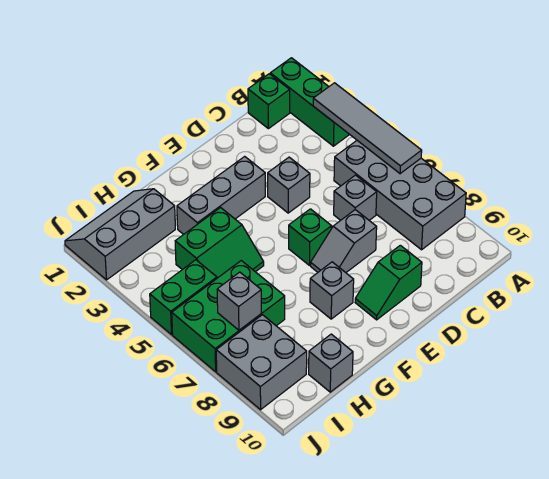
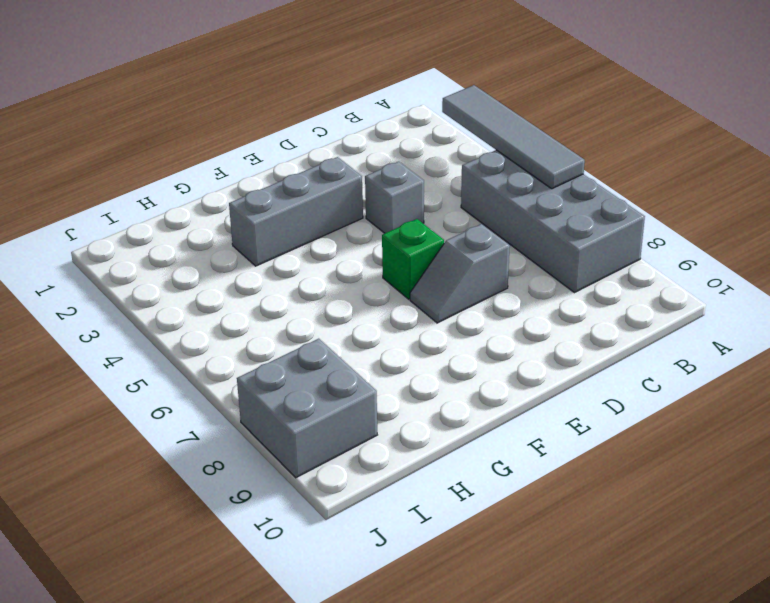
none -> green 1x3 brick [270,58,350,146]
none -> green 1x1 brick [248,74,290,129]
none -> grey 1x1 brick [334,175,377,220]

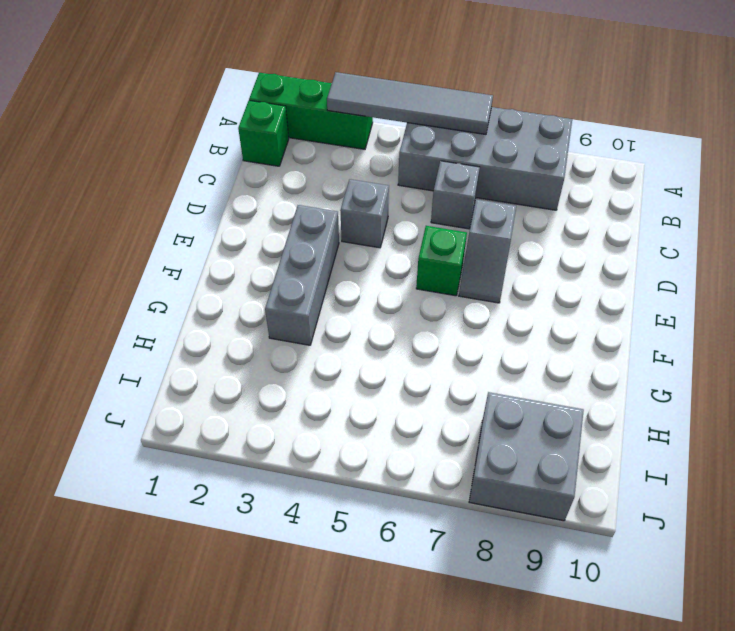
none -> green 1x2 slope [355,245,422,320]
none -> grey 1x1 brick [310,262,354,319]
none -> green 2x2 slope [175,208,264,278]

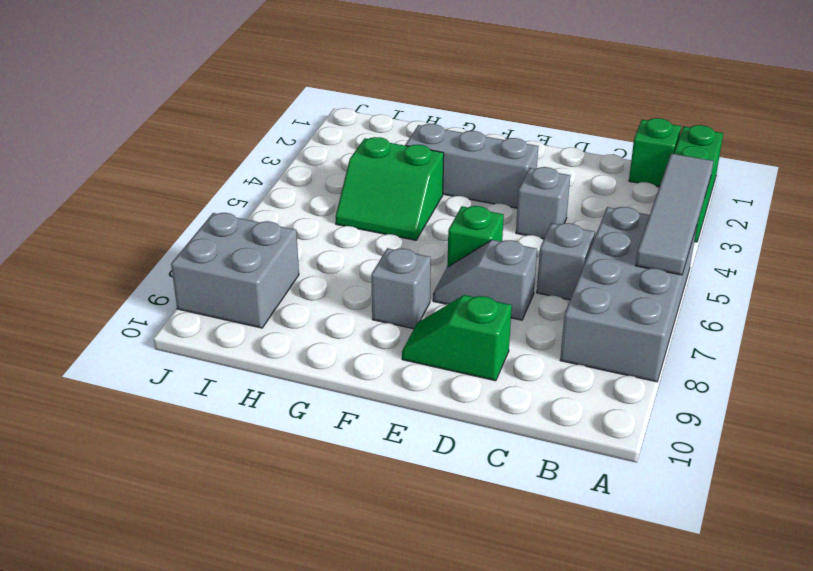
none -> grey 2x3 slope [65,189,175,280]
none -> green 2x3 brick [172,261,285,372]
none -> grey 1x1 brick [309,334,353,392]

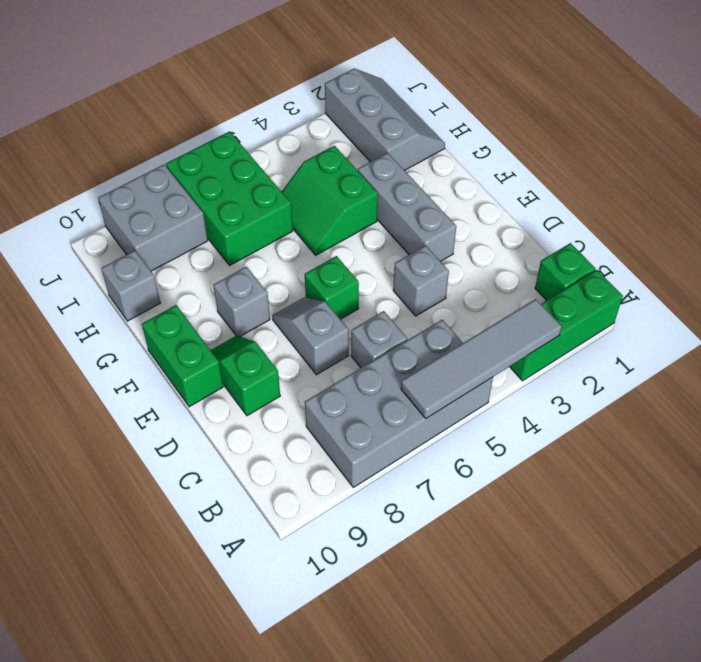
green 1x2 brick [142,305,223,407] -> green 1x2 brick moved to [150,260,217,335]
none -> grey 1x1 brick [217,272,261,330]

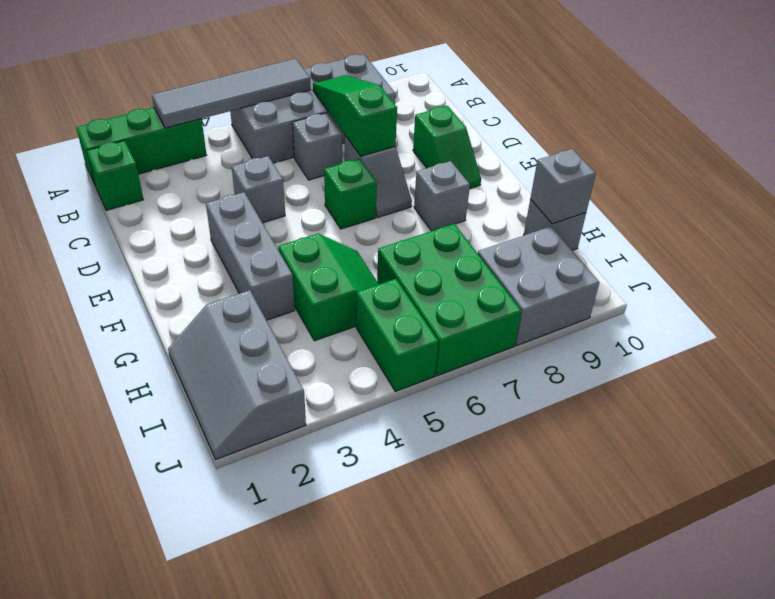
green 1x3 slope [313,75,397,156] -> none
grey 1x1 brick [530,149,596,224] -> grey 1x1 brick moved to [217,272,261,330]

